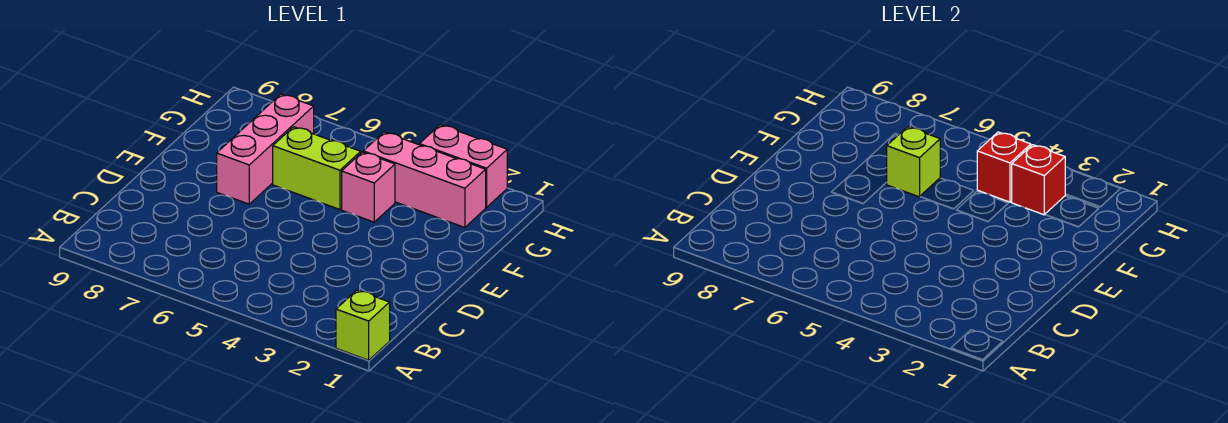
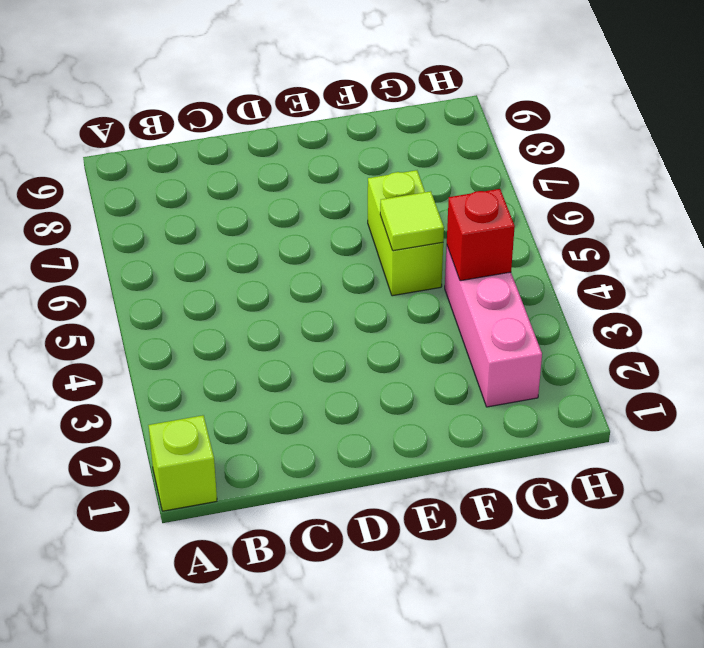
lime 1x1 tile [380,191,444,251] -> none
none -> pink 1x3 brick [217,94,314,204]
none -> pink 1x1 brick [342,152,395,222]

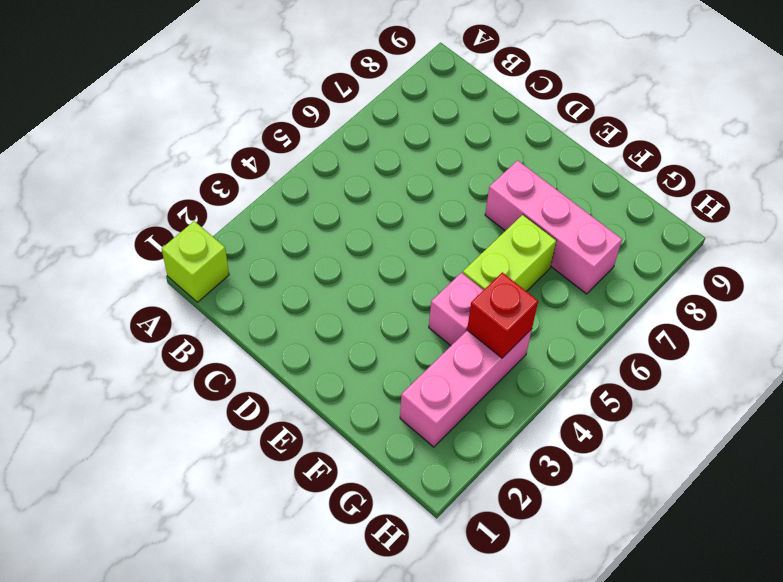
none -> pink 1x2 brick [419,125,507,207]
none -> lime 1x1 brick [887,127,940,197]

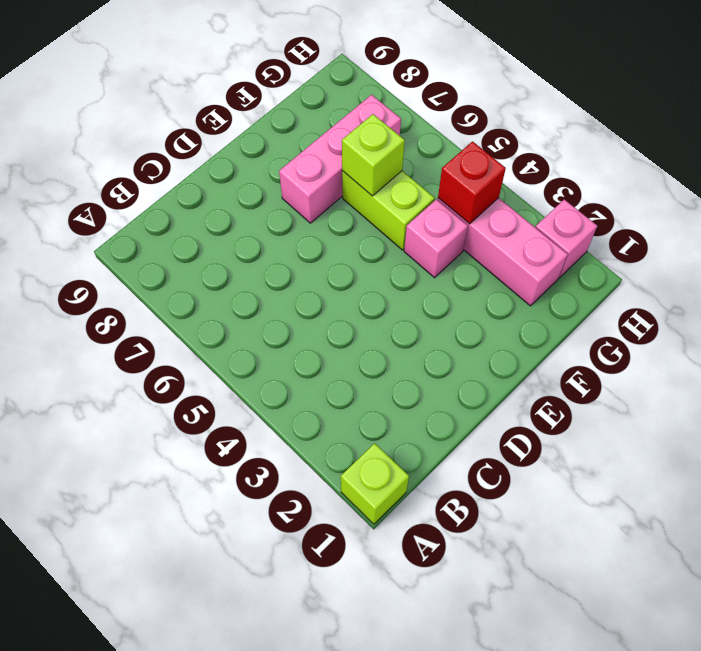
pink 1x1 brick [535,199,597,278] -> pink 1x2 brick [419,125,507,207]
none -> red 1x1 brick [1012,145,1065,215]

